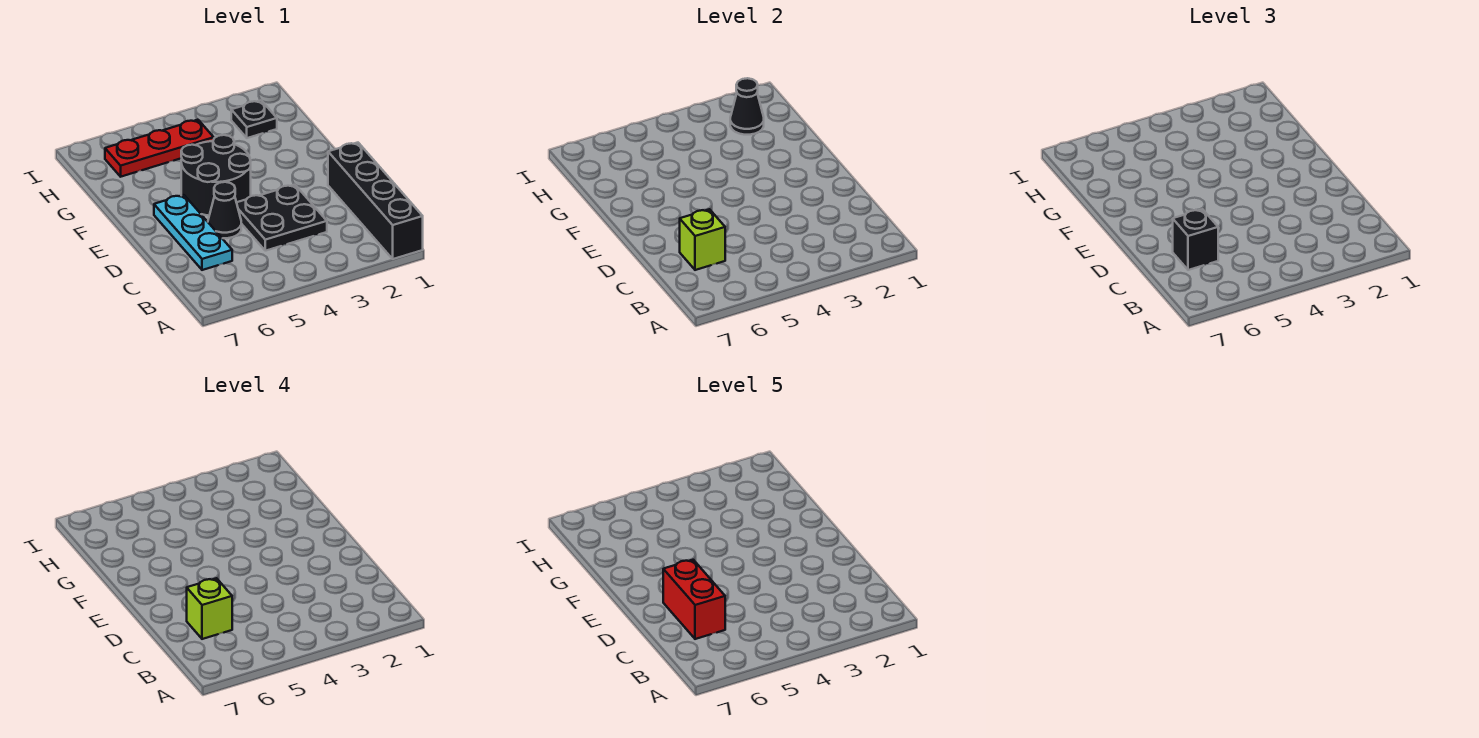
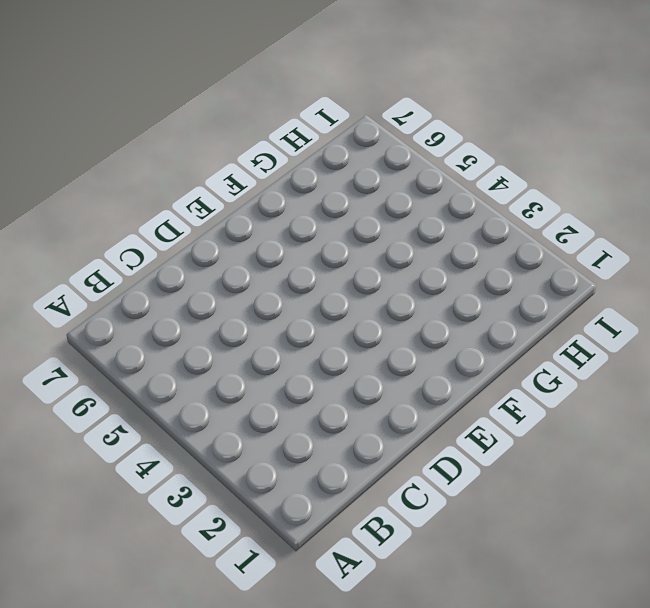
none -> black 1x4 brick [328,143,423,259]
none -> black 2x2 plate [237,185,327,251]
none -> cyan 1x3 plate [154,195,232,270]

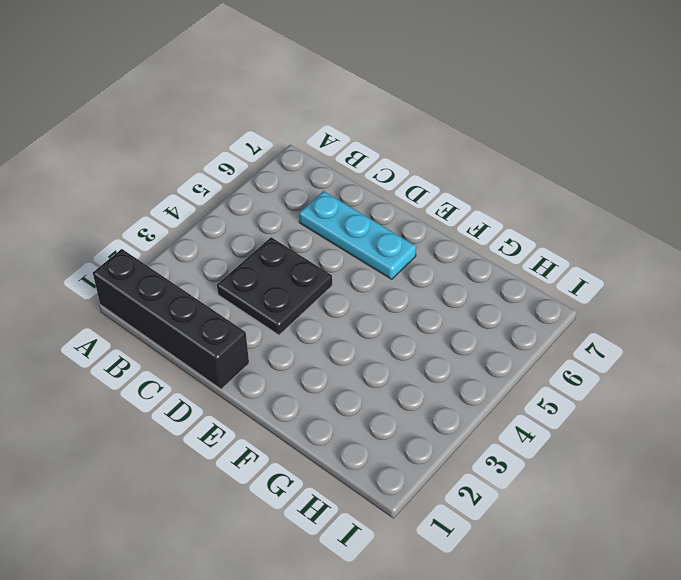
none -> black 1x1 cone [208,182,241,238]
none -> black 2x2 round brick [181,135,251,216]
none -> black 1x1 plate [231,100,277,138]

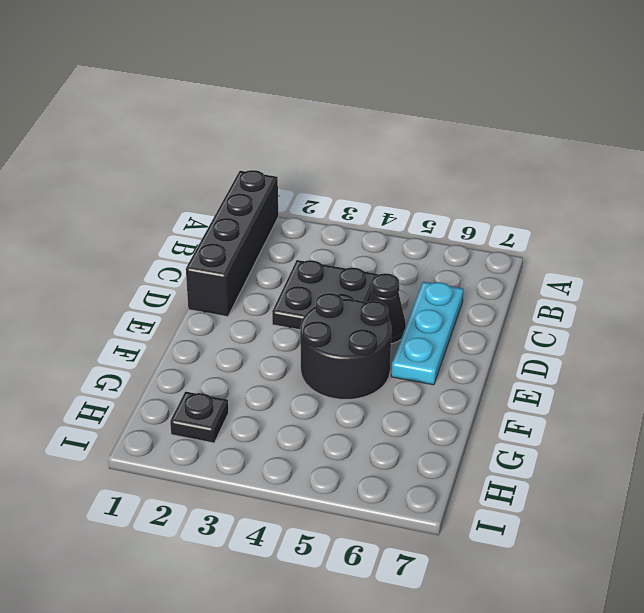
none -> red 1x3 plate [105,120,214,177]
none -> lime 1x1 brick [680,209,725,270]
none -> black 1x1 cone [730,78,764,135]

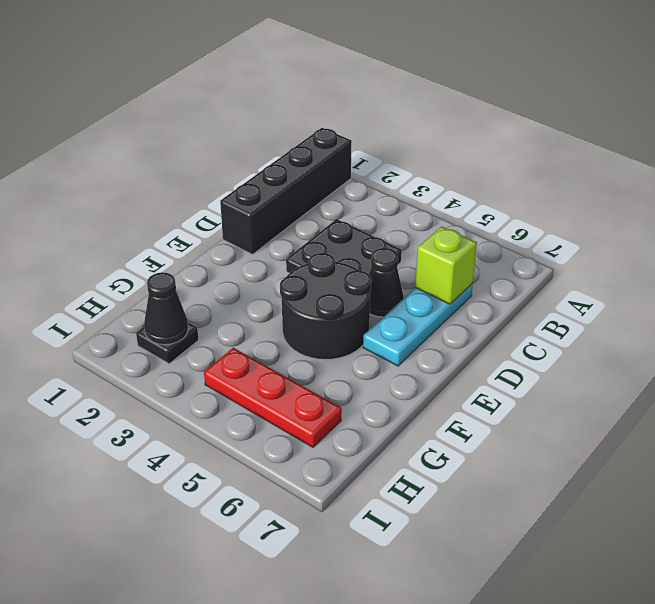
none -> black 1x1 brick [1173,209,1218,270]
none -> lime 1x1 brick [187,578,232,639]
none -> red 1x2 brick [663,560,725,639]

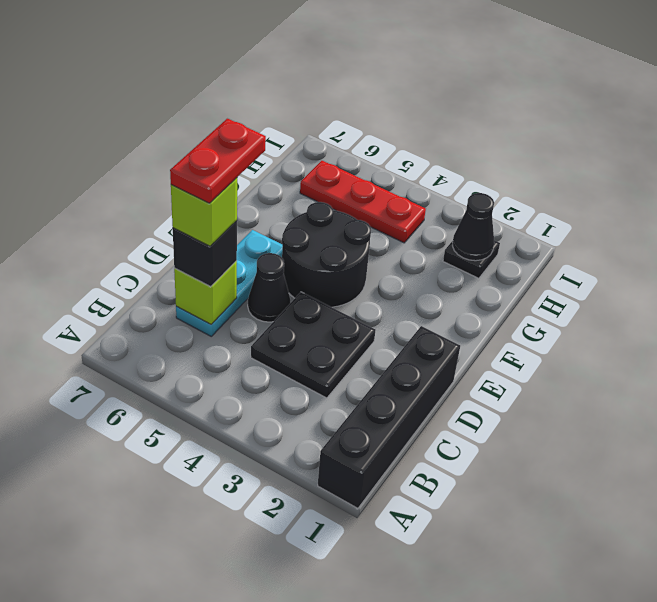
red 1x2 plate [170,119,266,203] -> red 1x2 brick [663,560,725,639]

